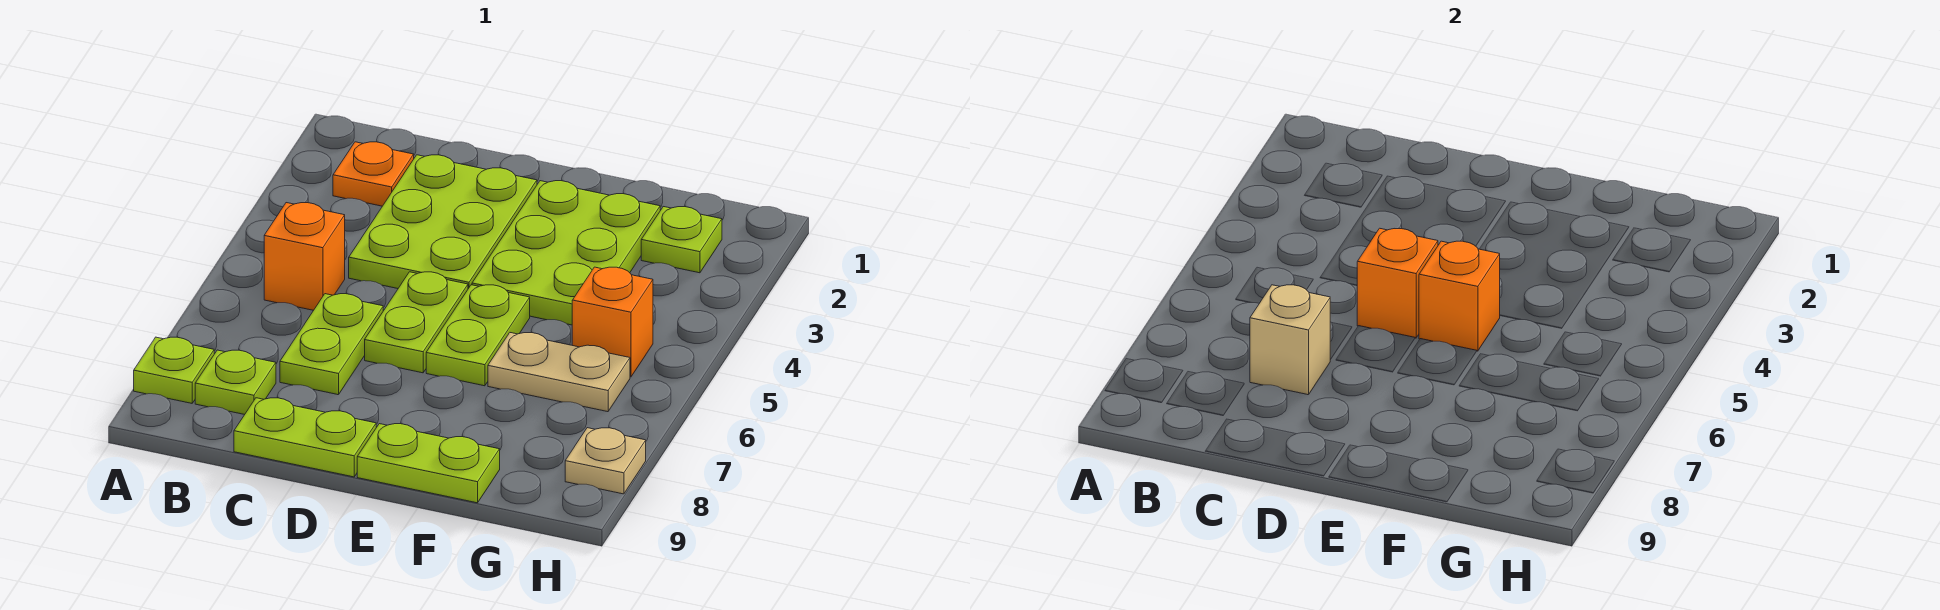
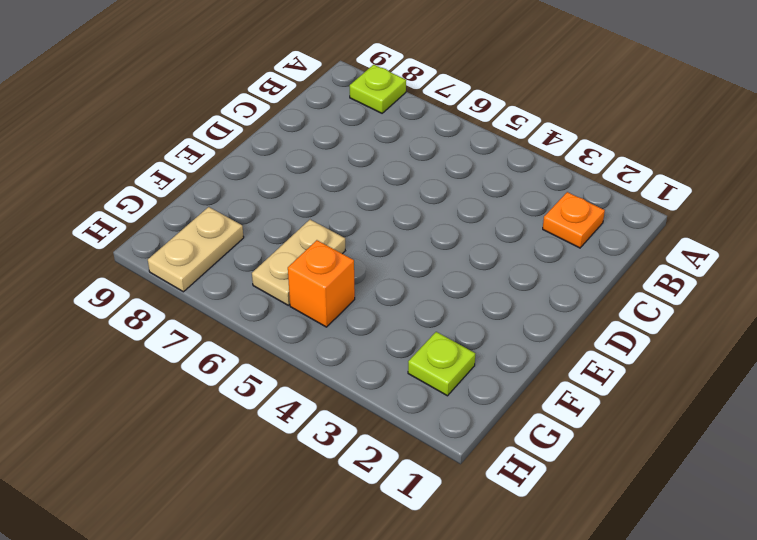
tan 1x2 plate [148,207,244,292] -> tan 1x1 plate [565,428,646,494]
none -> orange 1x1 brick [264,203,345,310]
none -> lime 1x1 plate [195,350,276,415]
none -> lime 2x3 plate [349,155,537,289]

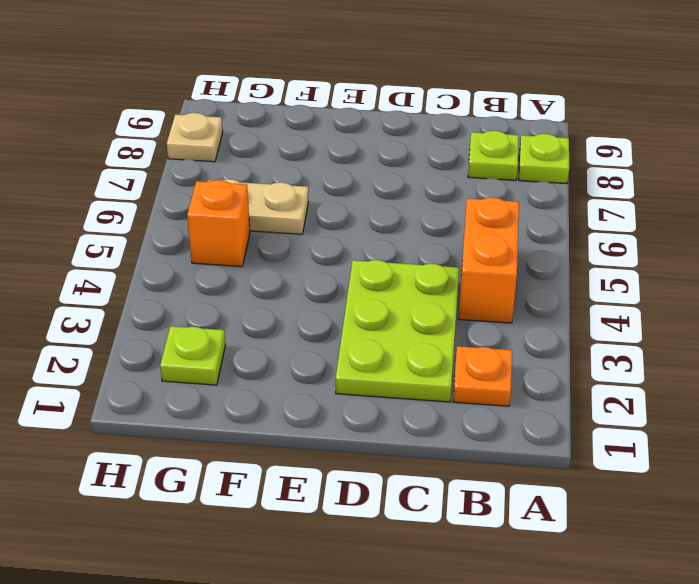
orange 1x2 brick [459,197,519,323] -> orange 1x1 brick [264,203,345,310]
none -> lime 1x2 plate [280,294,383,395]
none -> lime 1x2 plate [234,398,376,477]
none -> lime 1x2 plate [365,272,468,373]

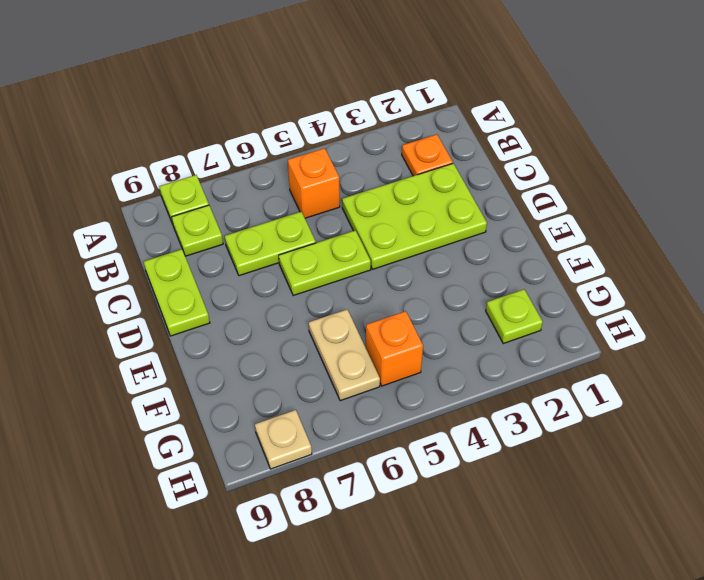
none -> lime 2x3 plate [472,181,660,325]
none -> lime 1x2 plate [426,285,530,386]
none -> lime 1x2 plate [357,424,500,503]

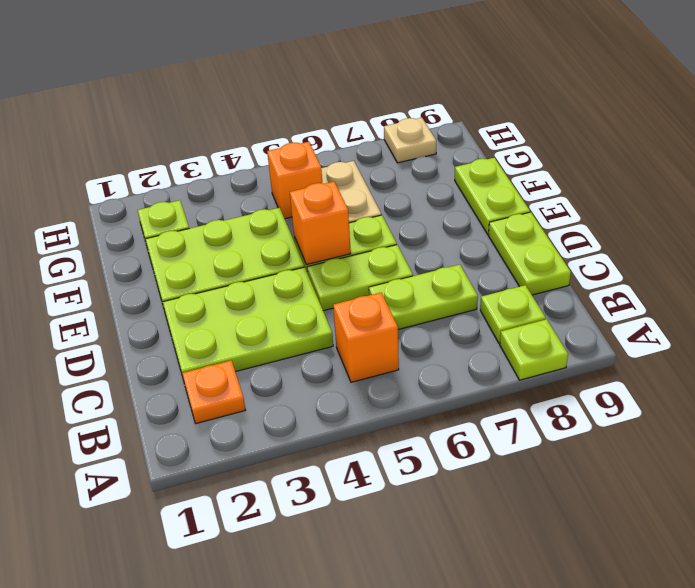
none -> tan 1x1 brick [1250,285,1330,395]
none -> orange 1x1 brick [1357,228,1438,338]

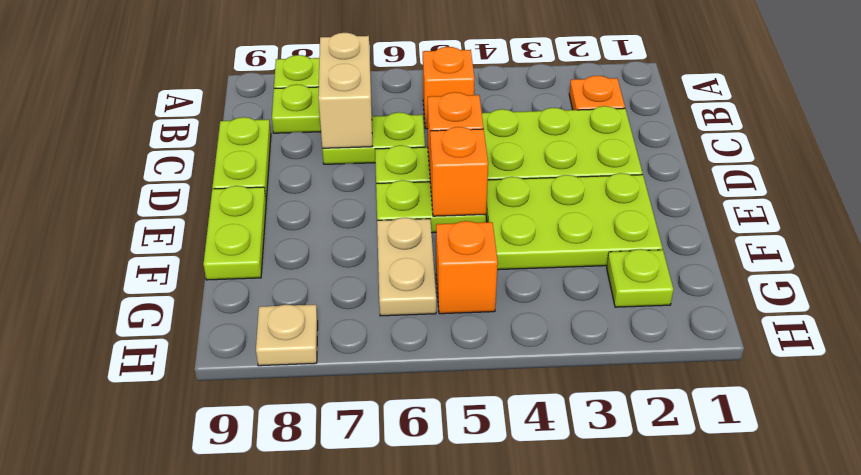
tan 1x2 brick [318,33,372,148] -> tan 1x1 brick [1250,285,1330,395]

